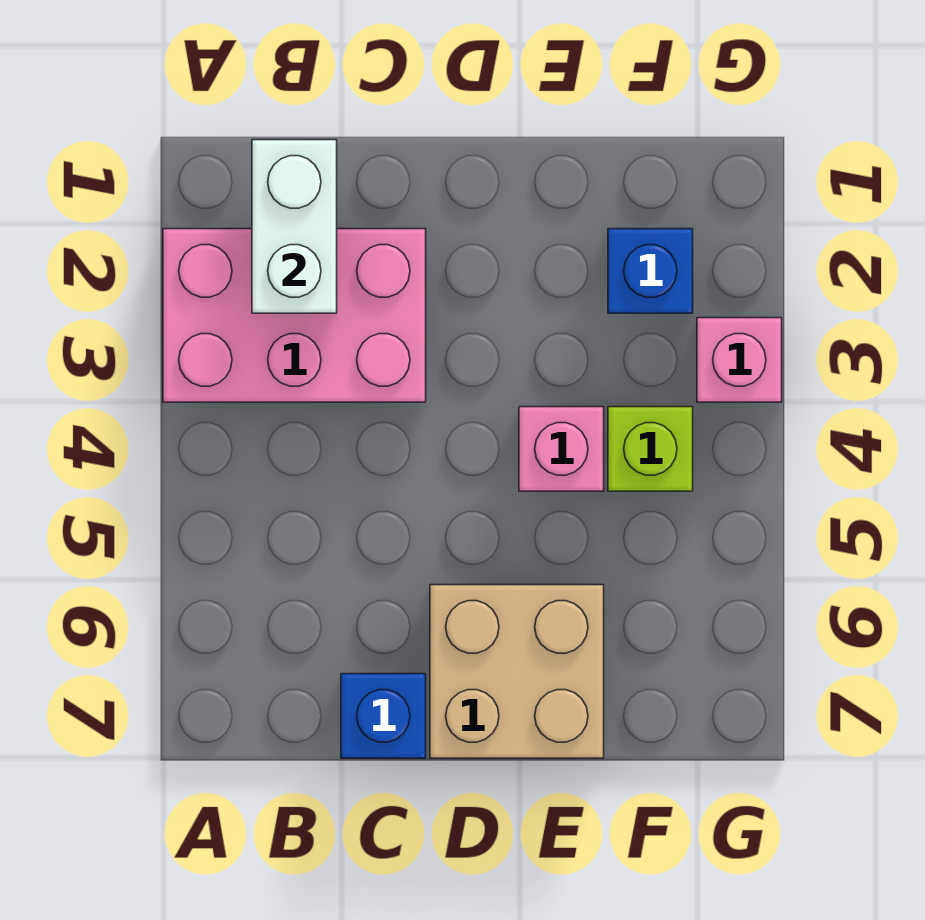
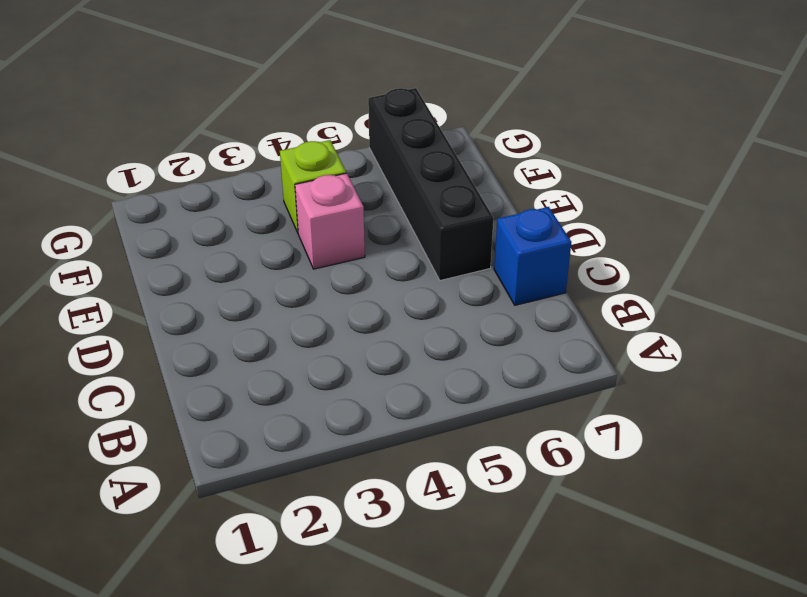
black 1x4 brick [368,88,494,281] -> tan 2x2 brick [430,585,604,758]
none -> pink 2x3 brick [163,229,426,402]
none -> blue 1x1 brick [608,229,693,313]

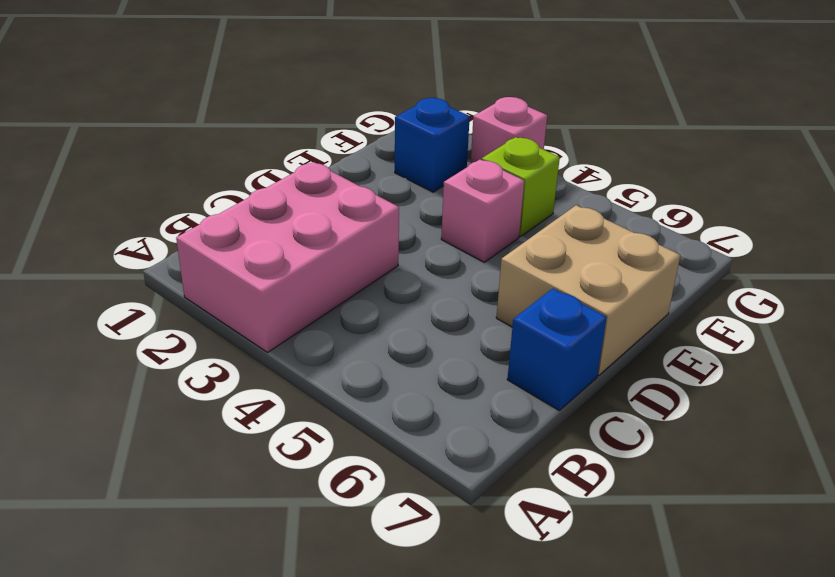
none -> white 1x2 brick [252,140,337,313]

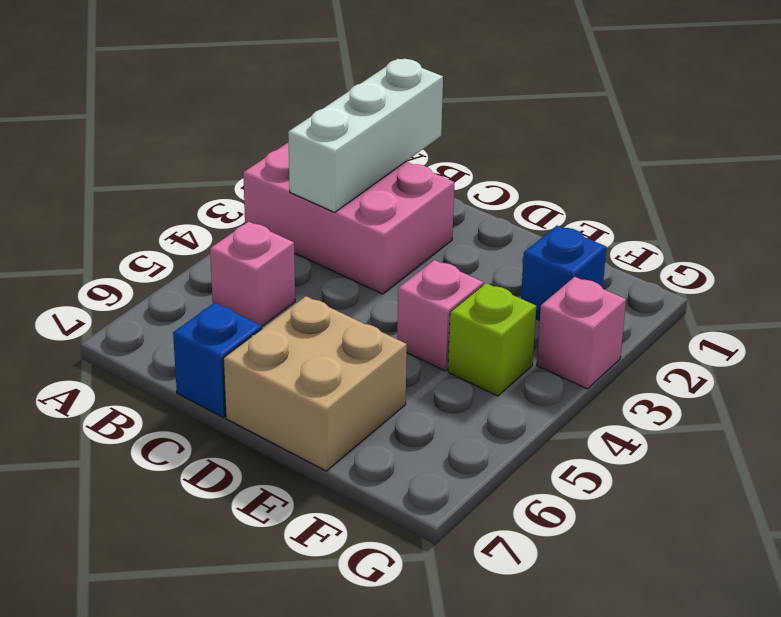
white 1x3 brick [288,59,443,212] -> white 1x2 brick [252,140,337,313]
pink 1x1 brick [210,222,295,326] -> none

